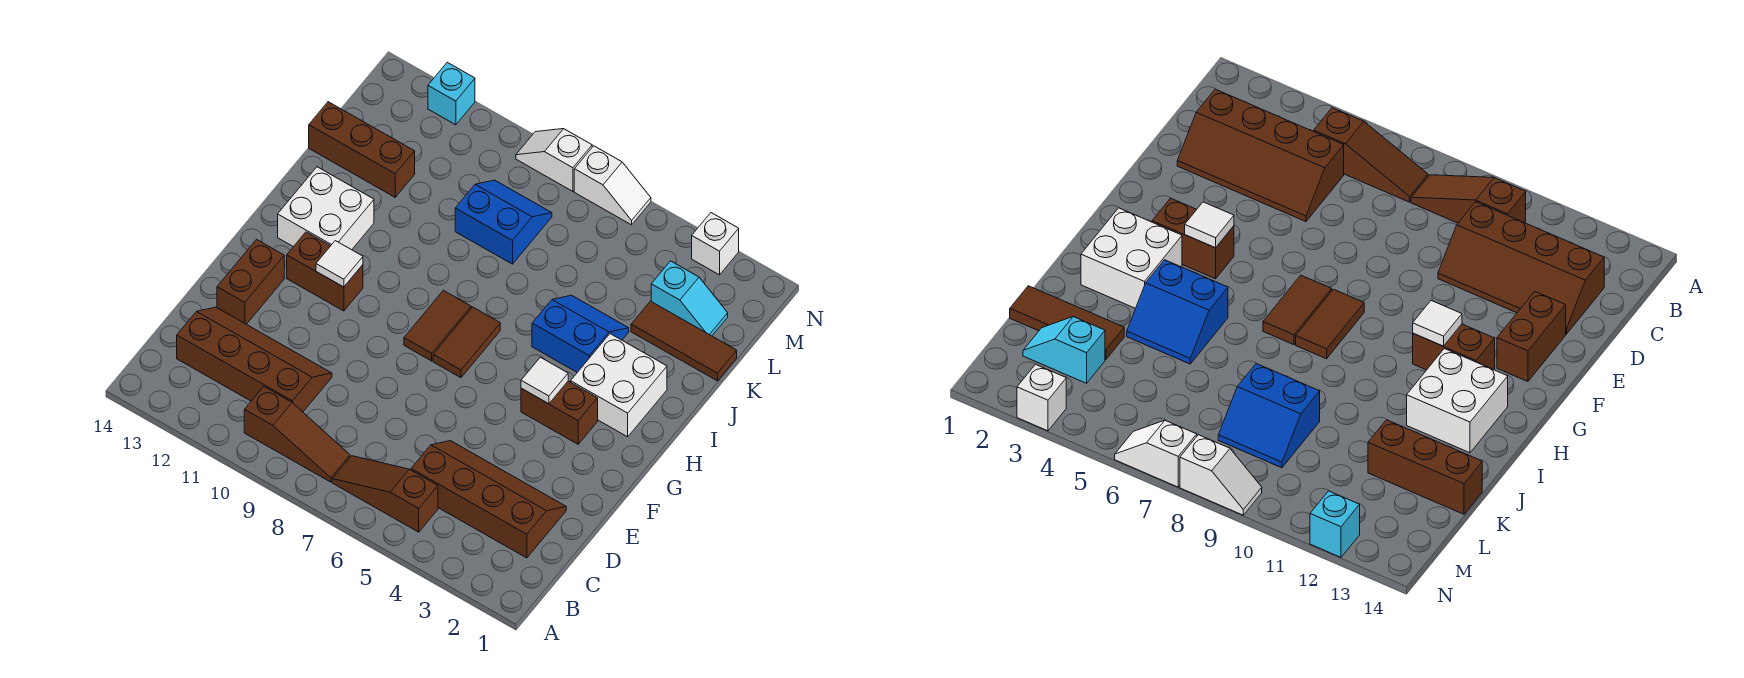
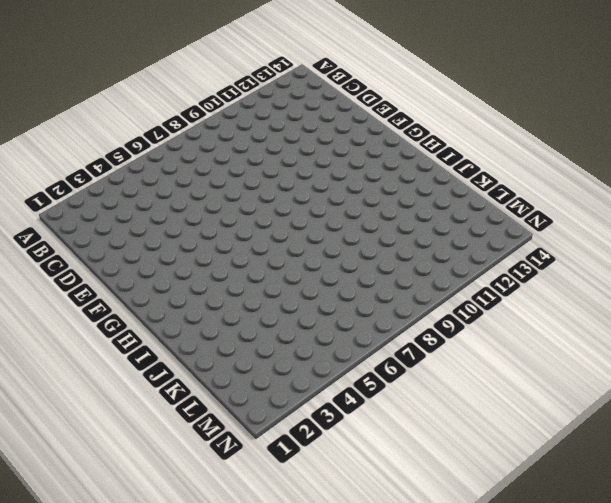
none -> brown 1x3 slope [332,456,438,532]
none -> brown 1x3 slope [244,386,350,482]
none -> brown 2x4 slope [411,441,566,558]

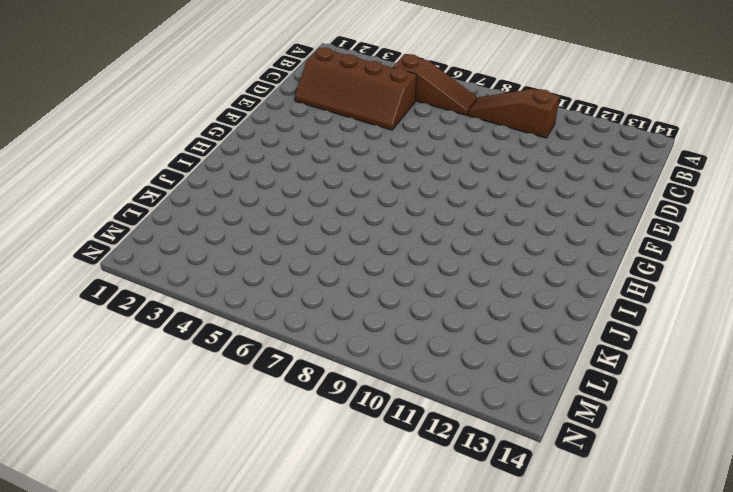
none -> brown 2x4 slope [177,307,332,412]
none -> brown 1x2 brick [217,240,284,324]
none -> brown 1x2 brick [521,381,598,444]

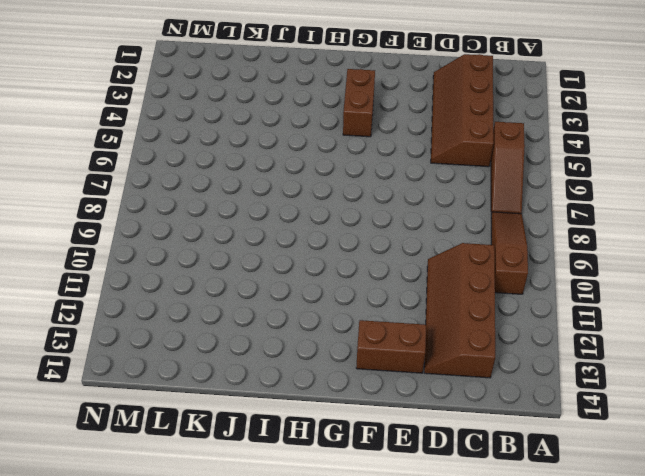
none -> brown 1x2 tile [433,307,500,378]
none -> brown 1x2 tile [404,290,471,361]
none -> brown 1x2 brick [287,232,363,311]

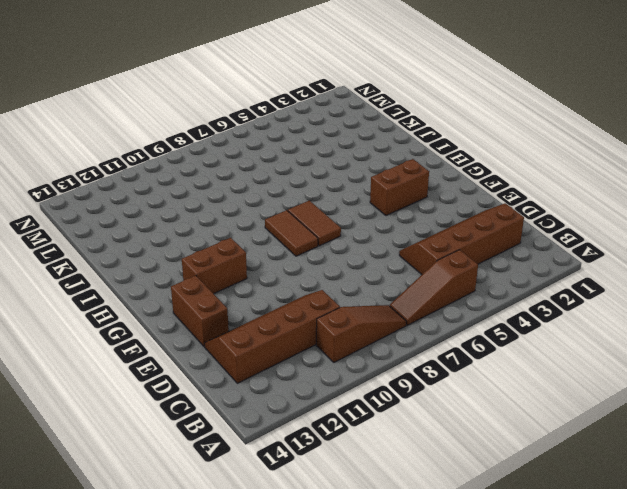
none -> white 2x2 brick [571,334,667,437]
none -> white 2x2 brick [278,167,374,250]
none -> blue 2x2 slope [532,295,629,372]

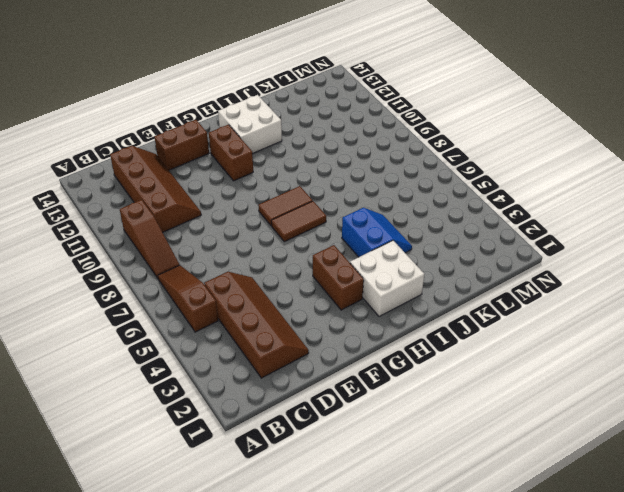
none -> brown 1x3 tile [631,301,737,381]
none -> blue 2x2 slope [455,180,552,264]
none -> brown 1x3 brick [309,102,415,197]

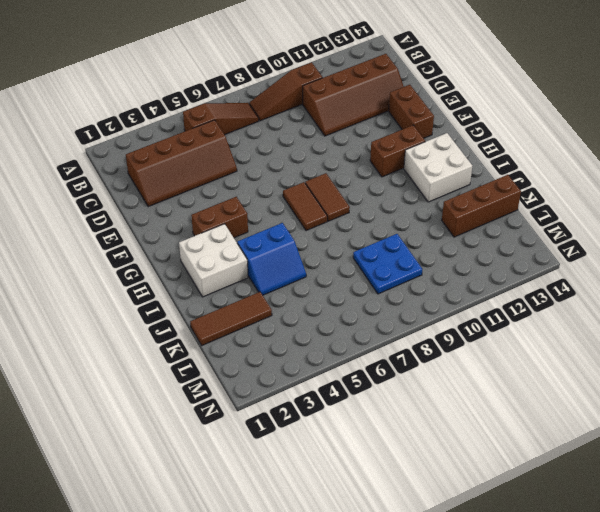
blue 2x2 plate [353,234,422,294] -> blue 2x2 slope [455,180,552,264]
none -> cyan 1x2 slope [651,261,728,336]
none -> white 1x1 brick [692,213,739,275]
none -> white 1x2 slope [574,146,651,225]

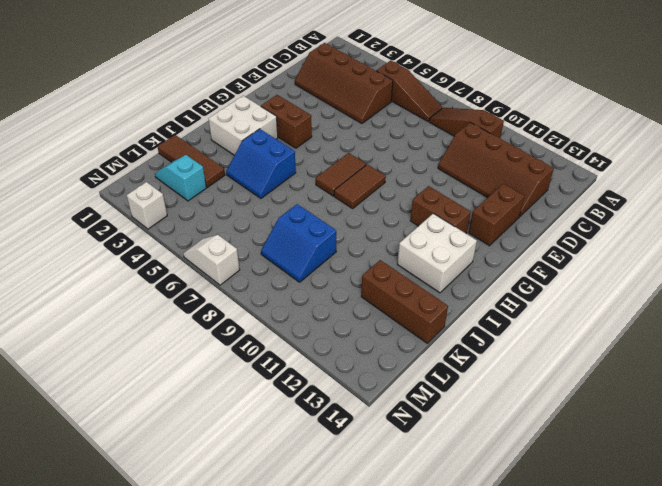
none -> white 1x2 slope [516,129,592,191]
none -> cyan 1x1 brick [428,62,475,125]
none -> white 1x1 tile [521,357,568,404]

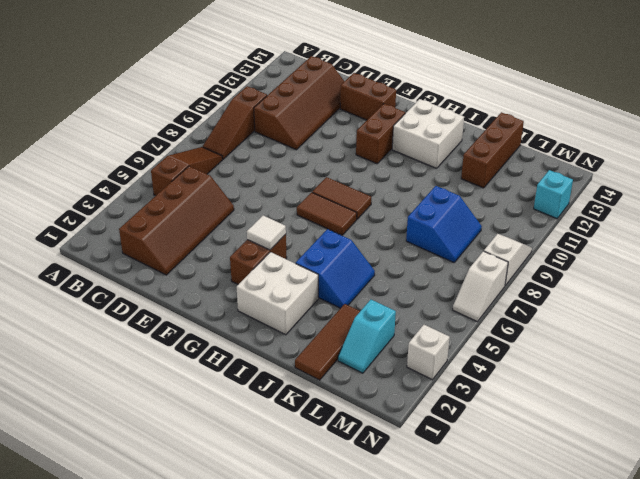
none -> white 1x1 tile [316,241,363,287]

